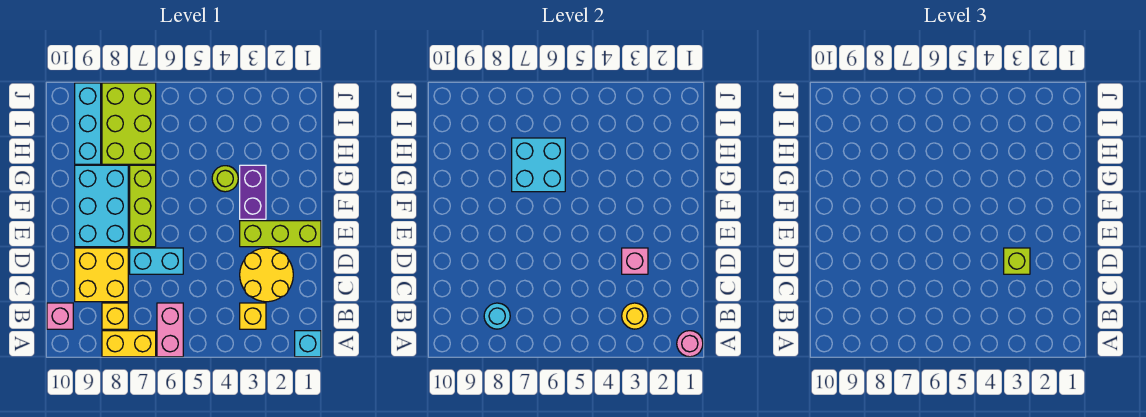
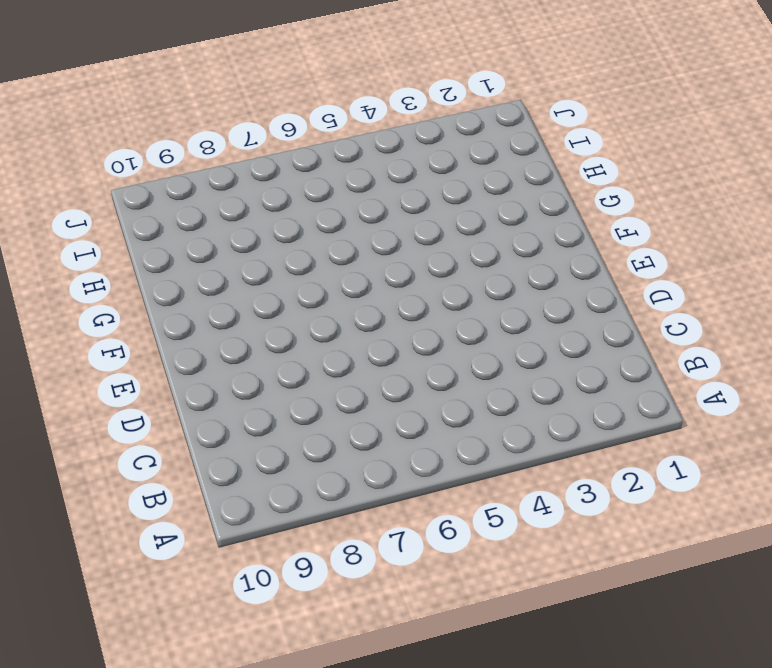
none -> cyan 1x1 brick [295,331,321,357]
none -> pink 1x2 brick [157,303,183,357]
none -> yellow 1x2 brick [102,331,156,357]

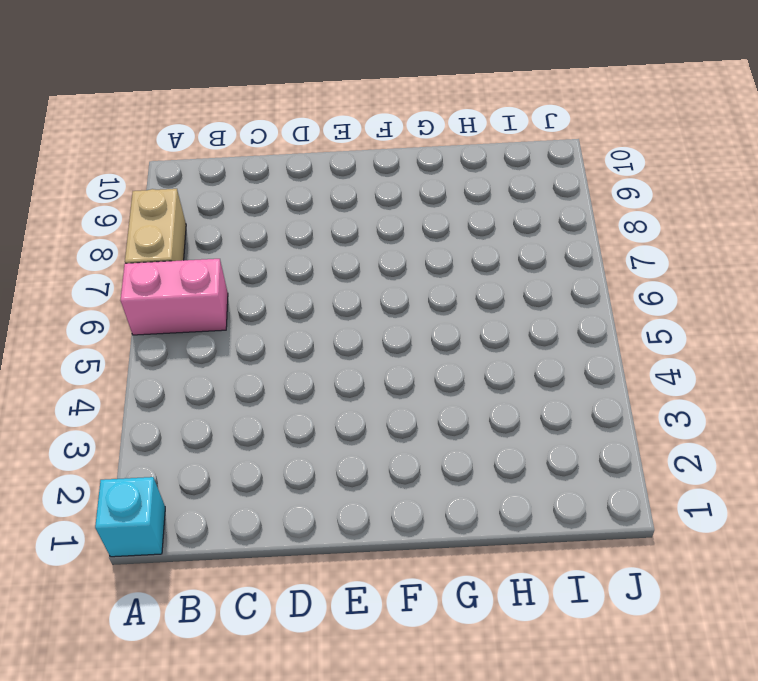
tan 1x2 brick [125,189,186,263] -> yellow 1x2 brick [102,331,156,357]
none -> yellow 1x1 brick [240,303,266,329]
none -> yellow 1x1 brick [102,303,128,329]
none -> pink 1x1 brick [47,303,73,329]

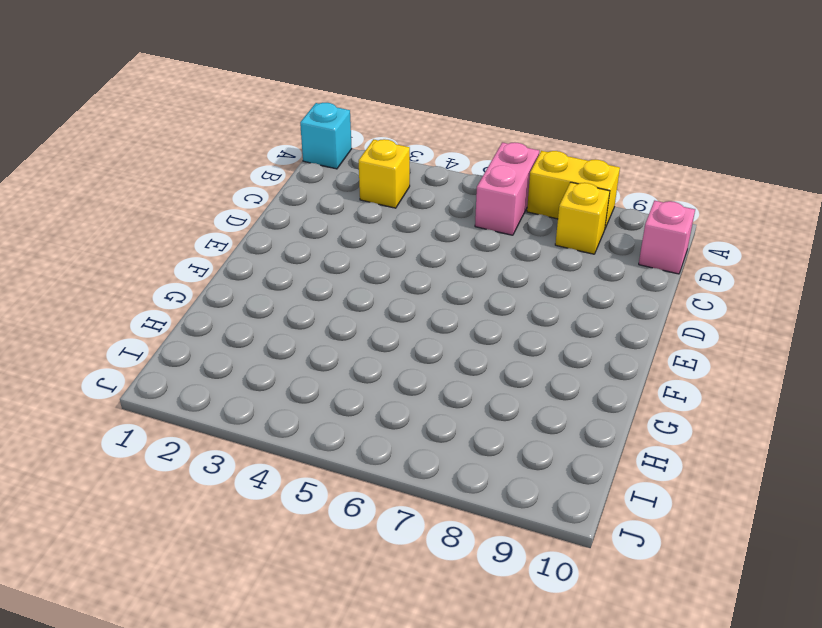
none -> yellow 2x2 round brick [240,248,293,302]
none -> yellow 2x2 brick [75,248,128,302]
none -> cyan 1x2 brick [130,248,183,274]

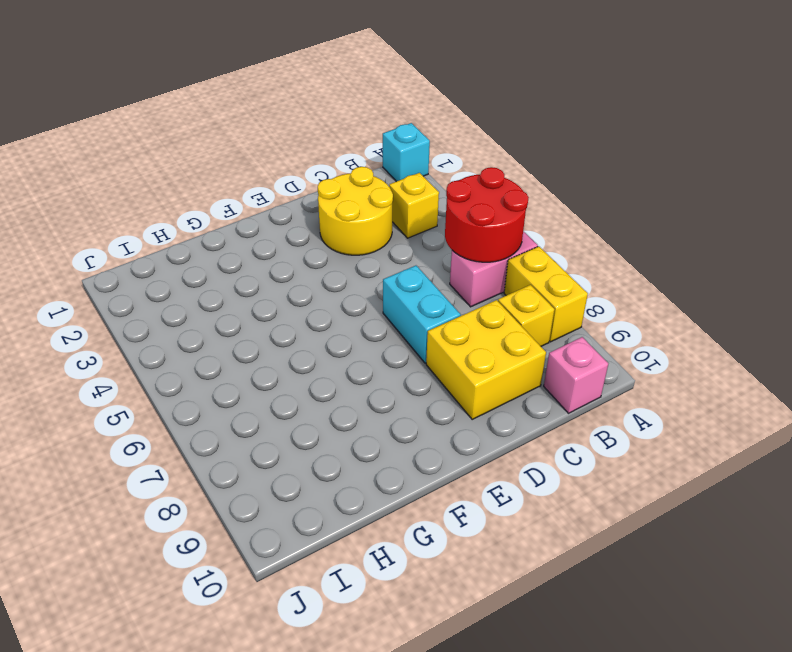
red 2x2 round brick [445,167,529,262] -> none
none -> lime 1x3 brick [240,221,321,247]
none -> lime 1x3 brick [130,165,156,247]
none -> cyan 2x3 brick [75,165,128,247]

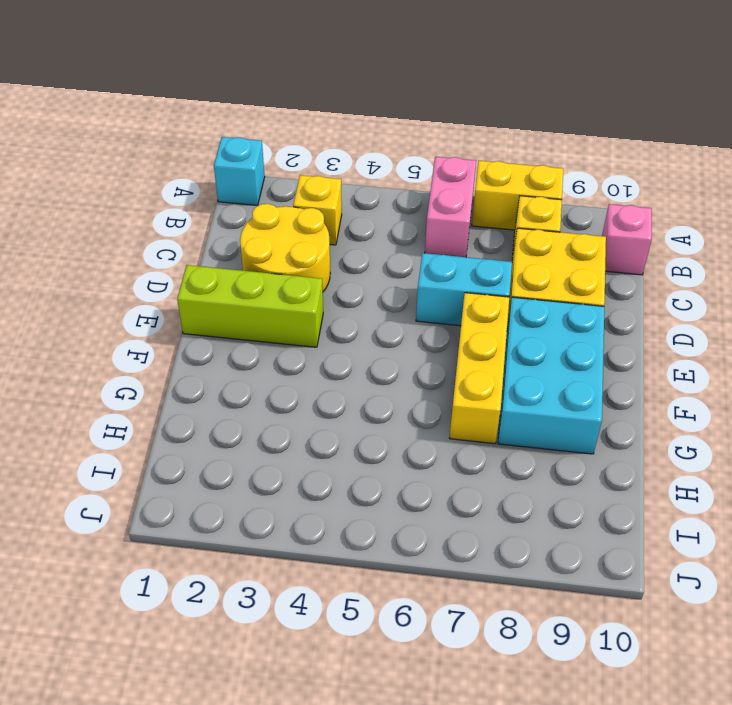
yellow 1x3 brick [450,293,509,444] -> lime 1x3 brick [130,165,156,247]
none -> purple 1x2 brick [240,165,266,219]
none -> lime 1x1 round brick [212,166,238,192]
none -> lime 2x3 brick [102,83,156,164]

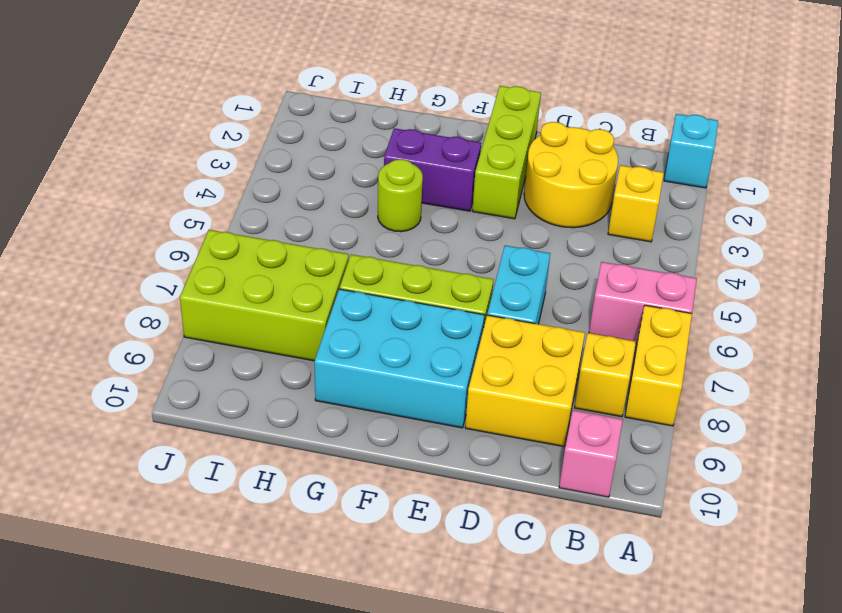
none -> cyan 1x3 brick [75,83,101,164]
none -> pink 1x1 round brick [677,331,703,357]
none -> yellow 1x1 round brick [622,303,648,329]

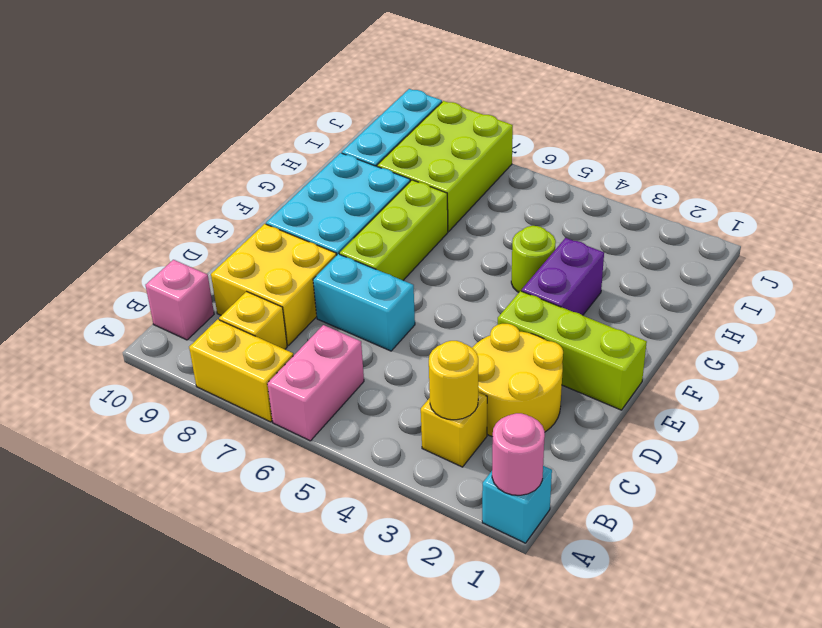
none -> cyan 1x1 round brick [484,303,510,329]
none -> pink 1x1 brick [622,248,648,274]
none -> cyan 2x2 brick [512,138,565,192]

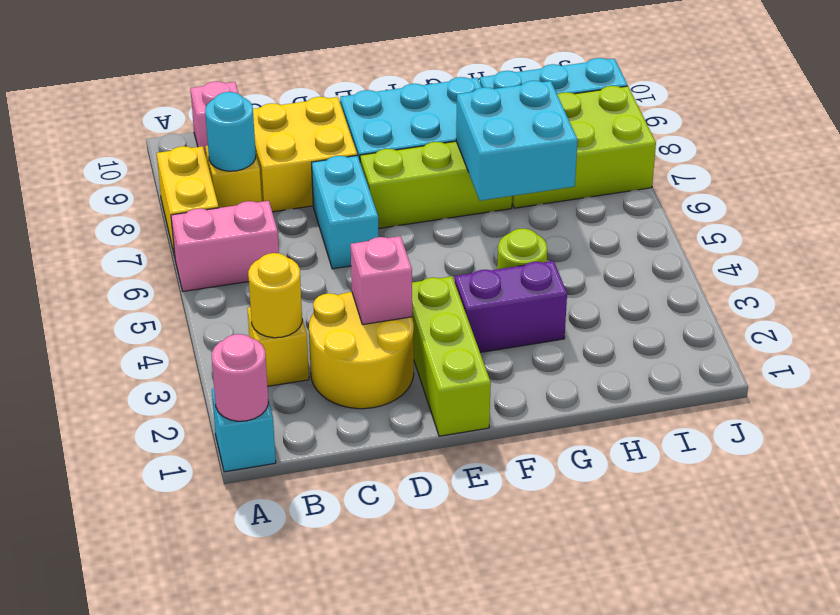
none -> lime 1x1 brick [1004,248,1030,274]

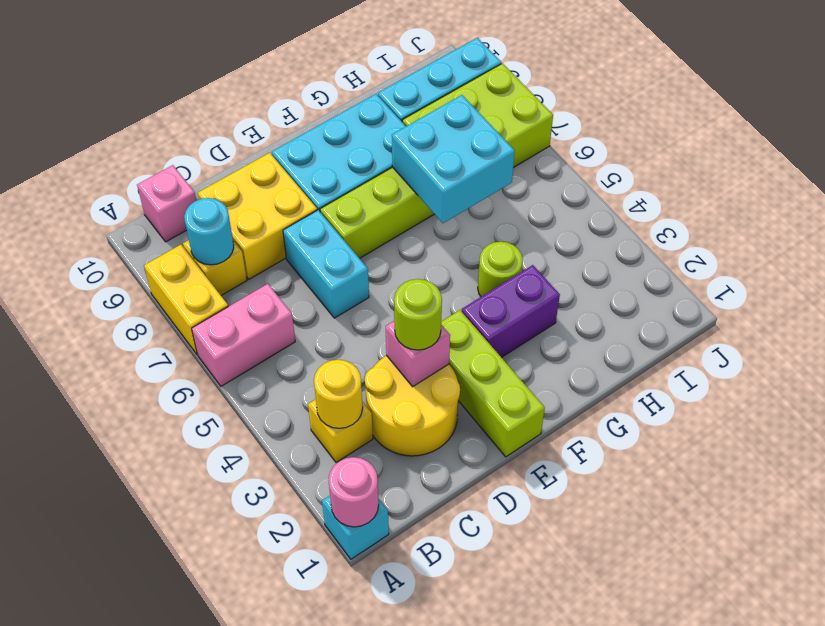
lime 1x1 round brick [394,279,442,350] -> lime 1x1 brick [1004,248,1030,274]

